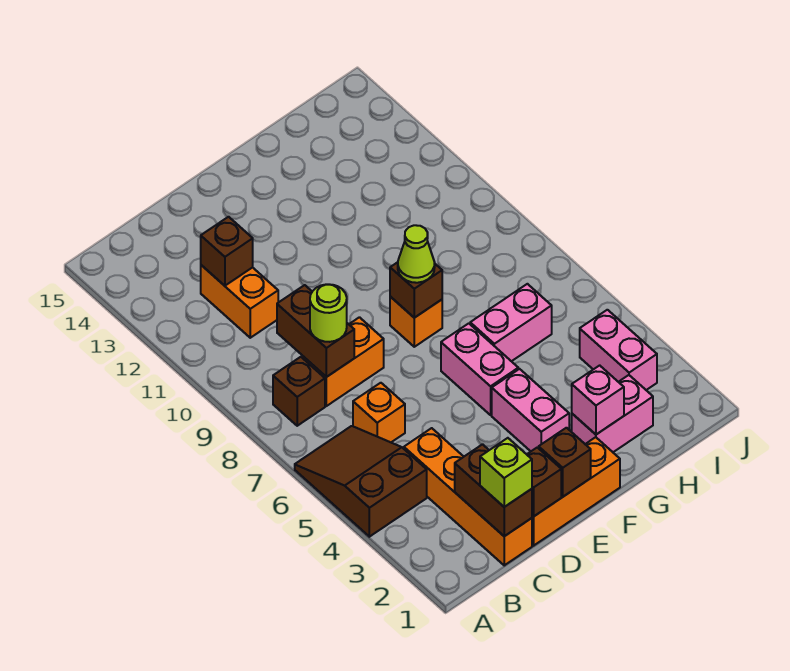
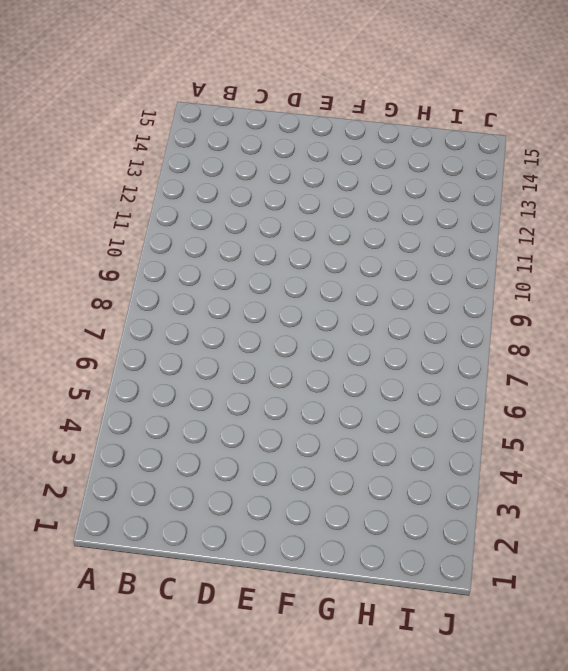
none -> brown 2x3 slope [295,426,427,537]
none -> brown 1x1 brick [273,357,325,426]
none -> orange 1x4 brick [404,428,532,565]

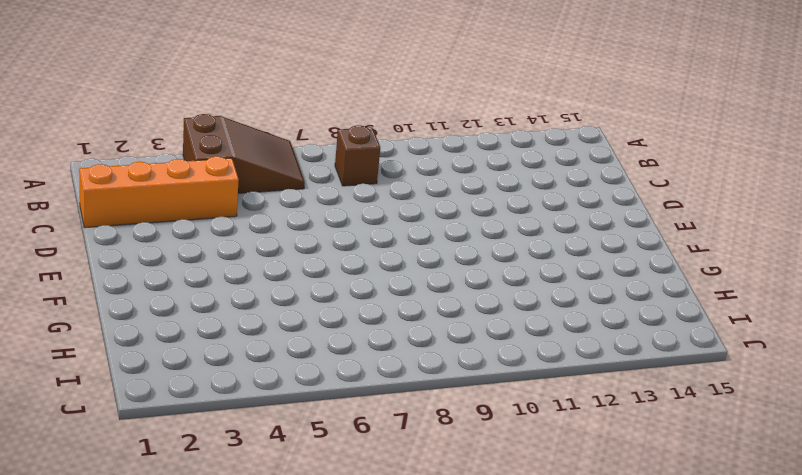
none -> orange 1x1 brick [353,383,405,442]
none -> orange 1x2 brick [302,317,384,406]
none -> orange 1x2 brick [201,265,278,338]

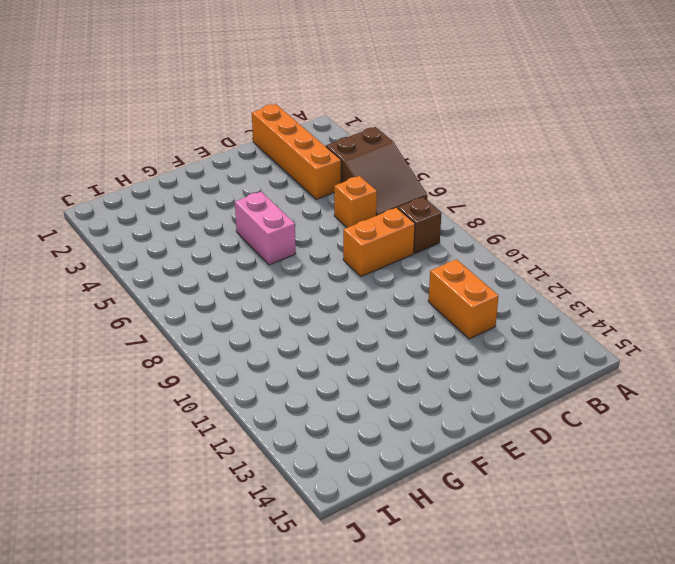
none -> orange 1x3 brick [532,437,620,546]
none -> pink 1x2 brick [492,369,569,451]
none -> orange 1x1 brick [390,297,442,347]

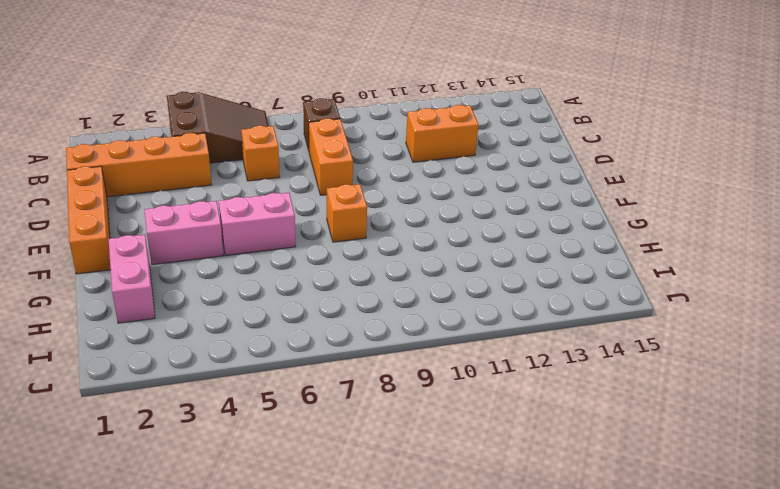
none -> pink 1x2 brick [470,284,552,361]
none -> pink 1x2 brick [580,310,657,390]
none -> brown 1x2 brick [455,444,532,536]

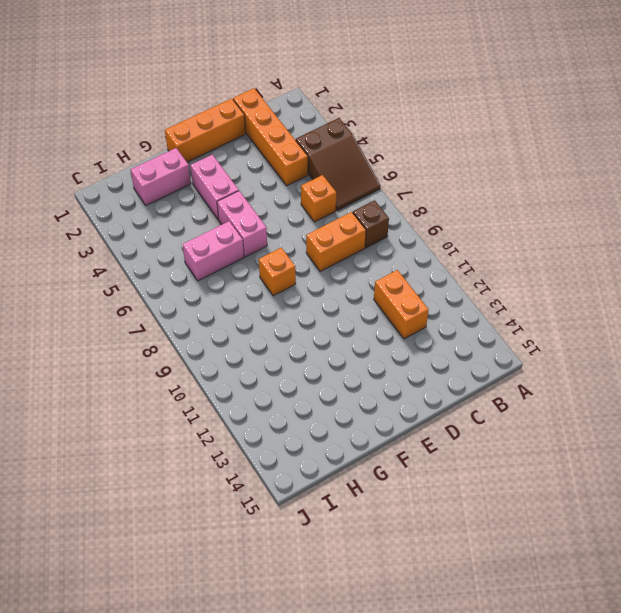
none -> pink 1x2 brick [580,310,657,390]
none -> brown 1x2 brick [455,444,532,536]
none -> brown 1x2 brick [277,285,354,377]

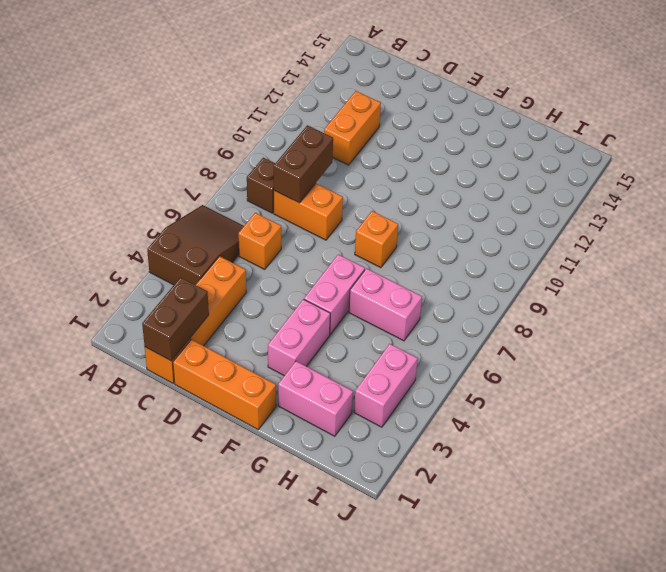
none -> brown 1x1 brick [201,217,253,286]
none -> brown 1x1 brick [527,448,561,517]
none -> brown 1x1 brick [539,428,591,497]

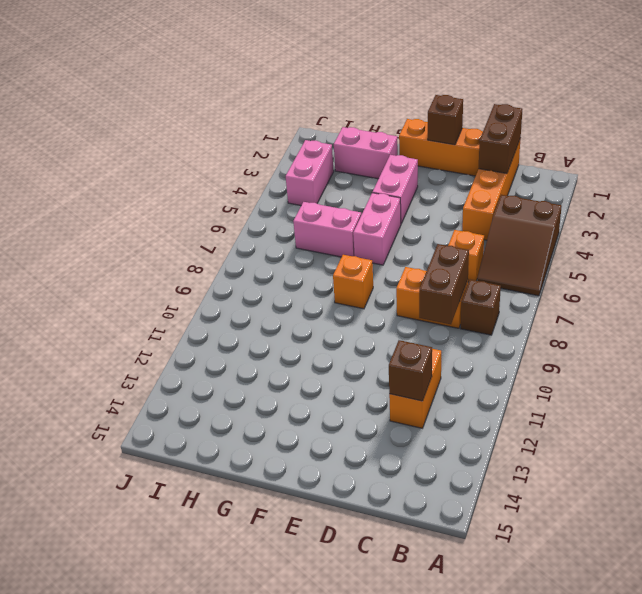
none -> brown 1x1 brick [527,448,561,517]
none -> brown 1x1 brick [390,262,442,318]
none -> pink 1x1 brick [572,365,624,434]

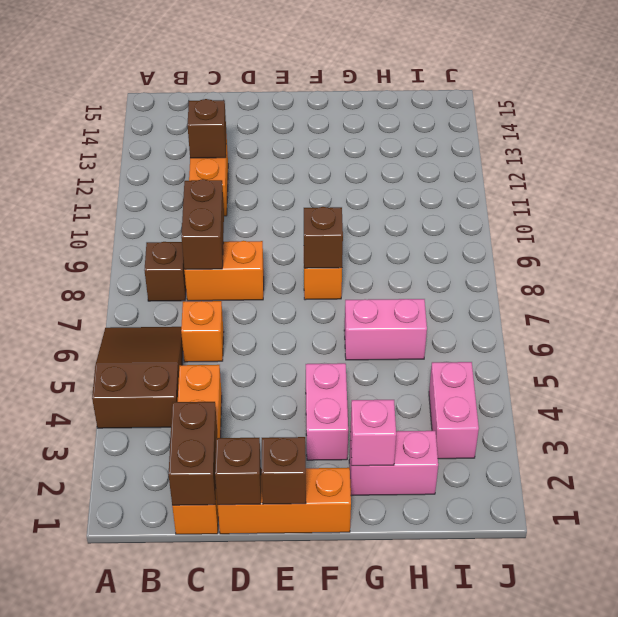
none -> pink 1x2 brick [441,323,518,415]
none -> lime 1x1 brick [480,438,532,507]
none -> lime 1x1 round brick [310,284,347,342]

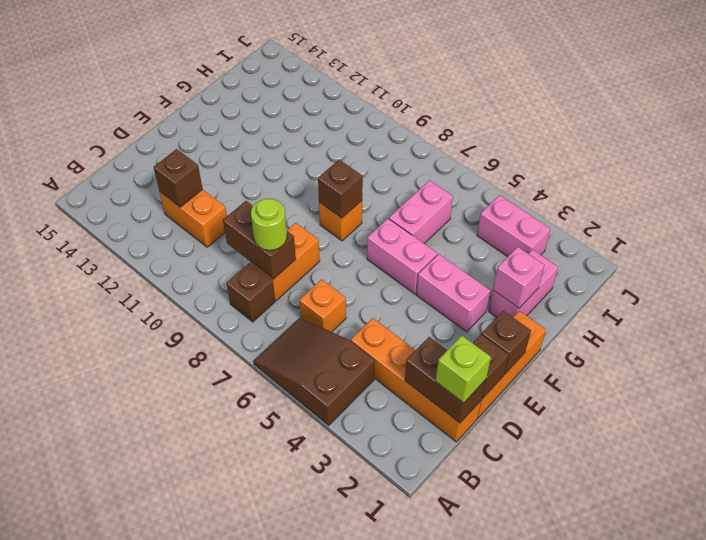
none -> lime 1x1 cone [398,225,435,283]

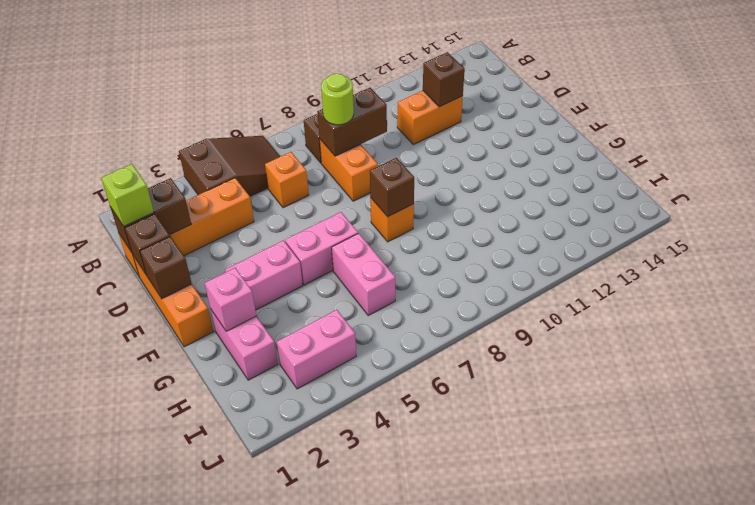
none -> lime 1x1 cone [398,225,435,283]

